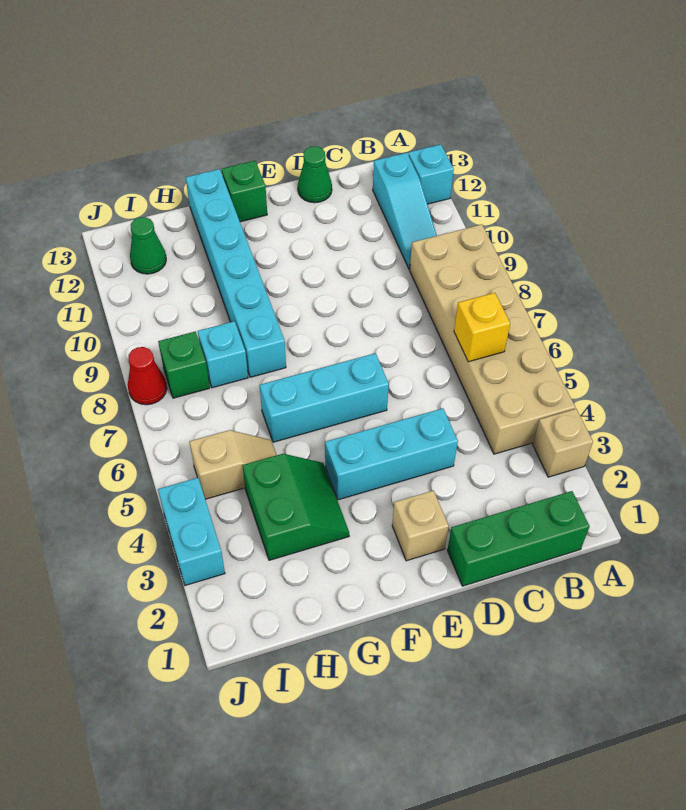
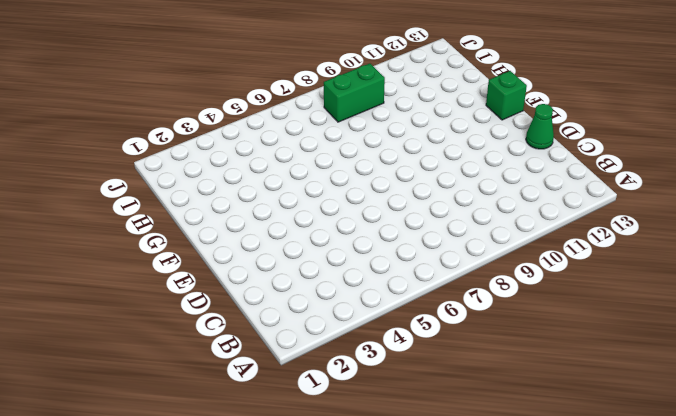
green 1x2 brick [324,64,385,122] -> green 1x1 brick [158,331,210,398]
none -> tan 1x1 brick [533,409,593,477]
none -> tan 2x6 brick [410,224,575,454]
none -> cyan 1x1 brick [408,144,454,204]

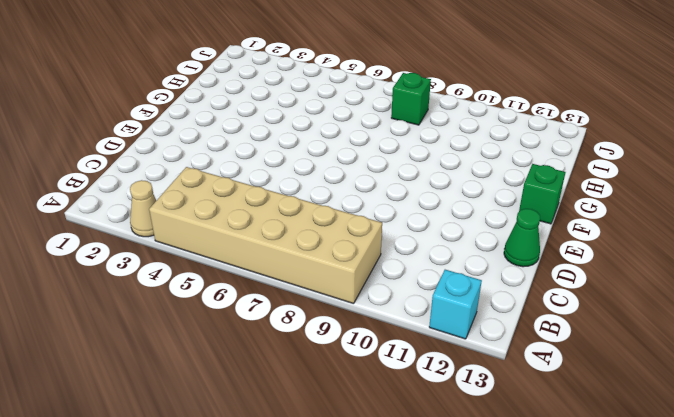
tan 1x1 cone [130,180,156,237] -> tan 1x1 brick [533,409,593,477]
none -> green 1x3 brick [447,491,590,586]
none -> cyan 1x3 slope [373,153,437,269]
none -> cyan 1x3 brick [325,408,458,500]

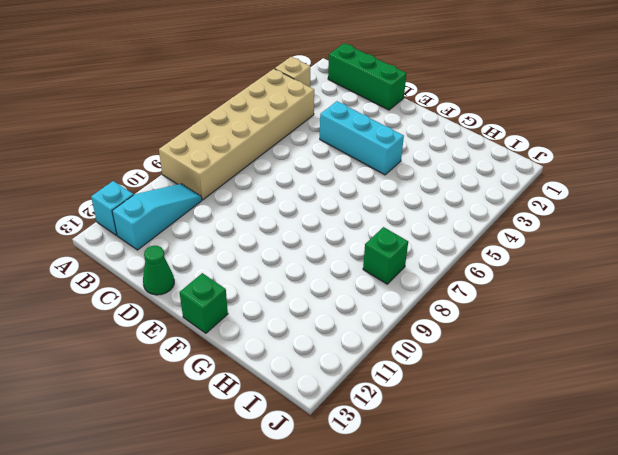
none -> tan 1x1 brick [392,491,449,561]
none -> cyan 1x3 brick [260,353,389,442]
none -> green 2x2 slope [243,454,349,560]

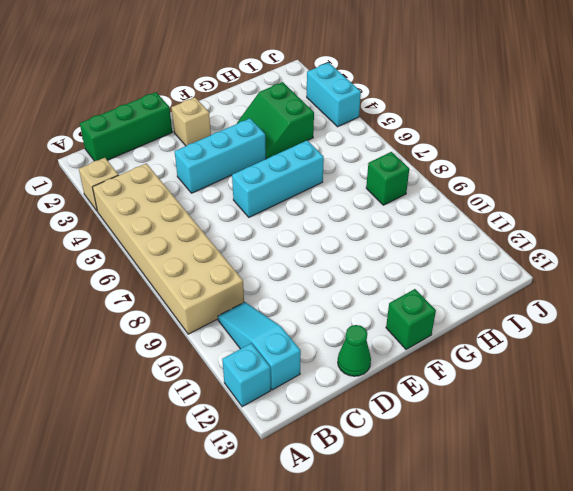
none -> cyan 1x6 brick [186,169,286,377]
none -> tan 1x2 slope [189,430,276,499]
none -> cyan 1x1 brick [198,321,248,388]

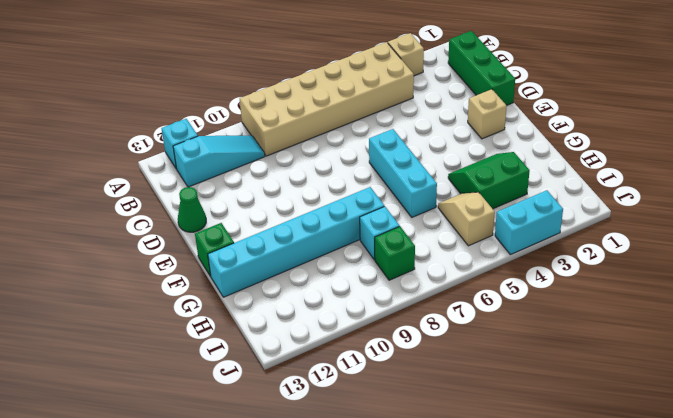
none -> cyan 1x3 brick [325,408,458,500]
none -> green 1x1 cone [130,217,166,274]
none -> red 1x1 cone [128,347,167,405]

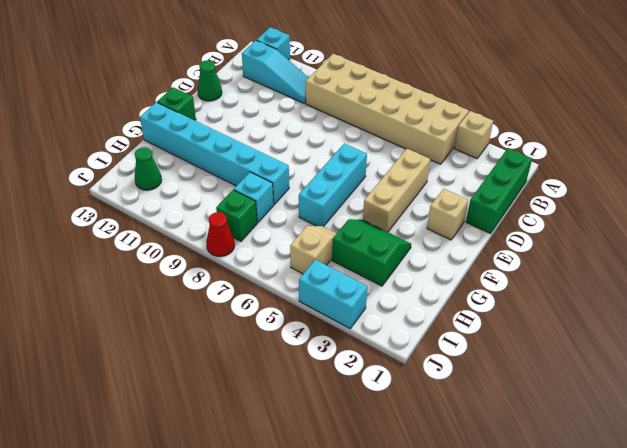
tan 1x3 brick [363,149,430,232] -> cyan 1x3 brick [325,408,458,500]
none -> yellow 1x1 brick [454,293,510,362]

